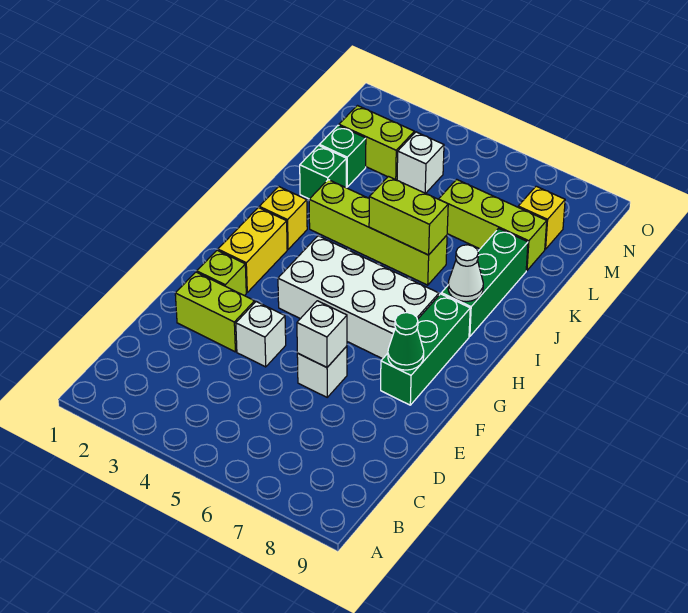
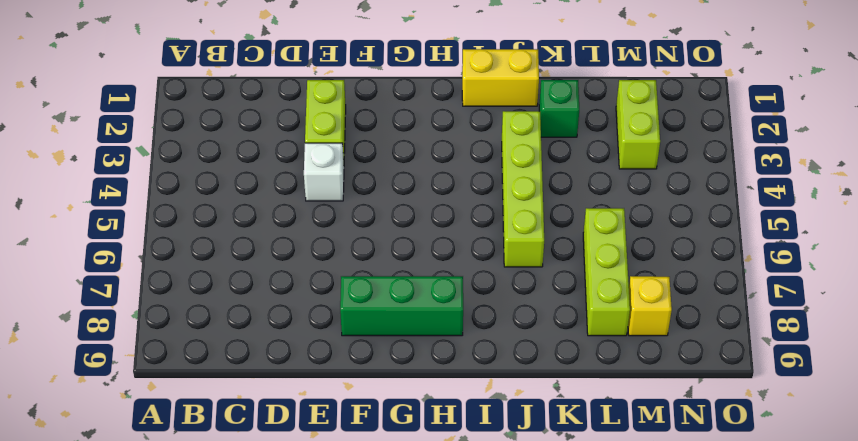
yellow 1x2 brick [462,49,539,106] -> yellow 1x2 brick moved to [218,207,287,292]
none -> white 1x1 brick [297,346,347,397]
none -> lime 1x1 brick [197,250,246,296]
none -> white 2x4 brick [278,236,439,359]

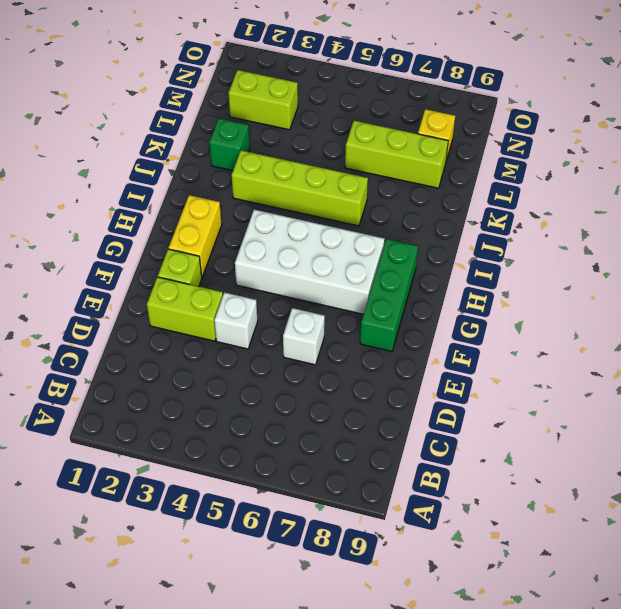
none -> yellow 1x1 brick [259,187,307,250]
none -> green 1x3 brick [441,228,528,337]
none -> green 1x1 brick [319,125,366,187]

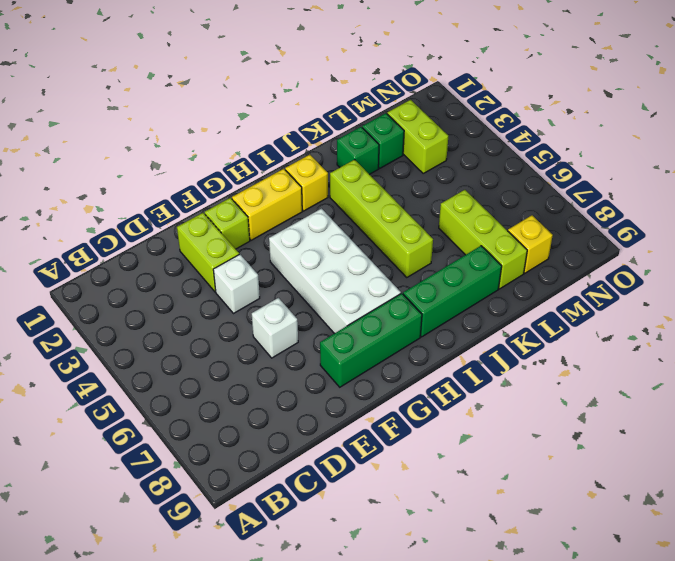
none -> white 1x1 brick [397,132,444,193]
none -> white 1x1 brick [297,301,347,367]
none -> green 1x1 cone [388,313,424,370]

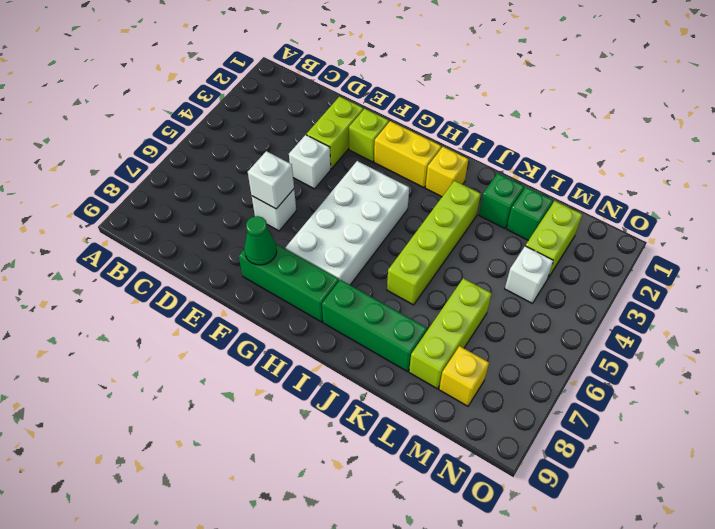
none -> white 1x1 cone [448,245,483,302]
none -> lime 1x2 brick [369,176,448,255]

